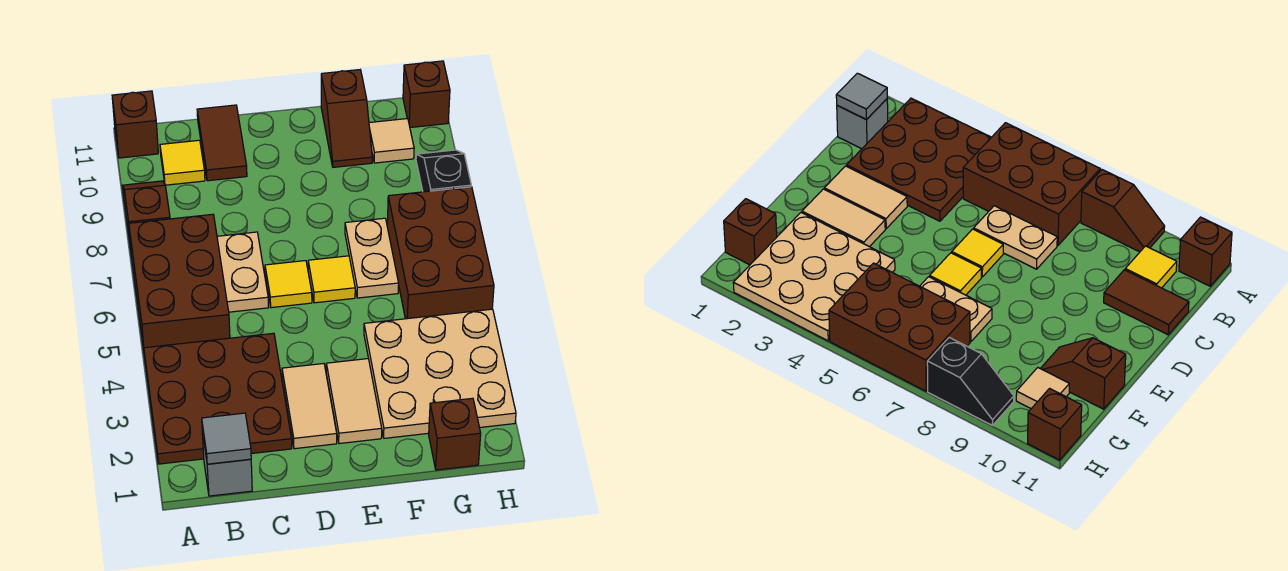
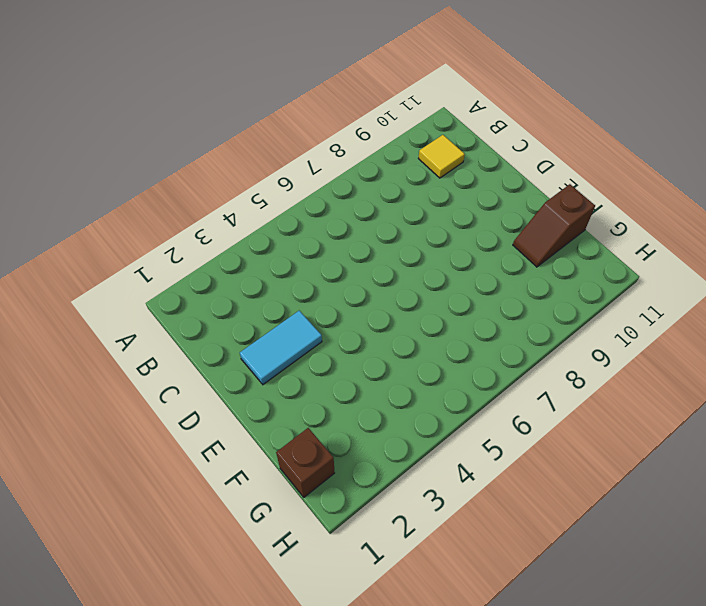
cyan 1x2 tile [240,311,322,384] -> tan 1x2 tile [282,364,337,449]
none -> brown 3x3 plate [144,333,292,464]
none -> brown 2x3 brick [129,214,230,350]
none -> brown 1x2 slope [123,181,170,249]

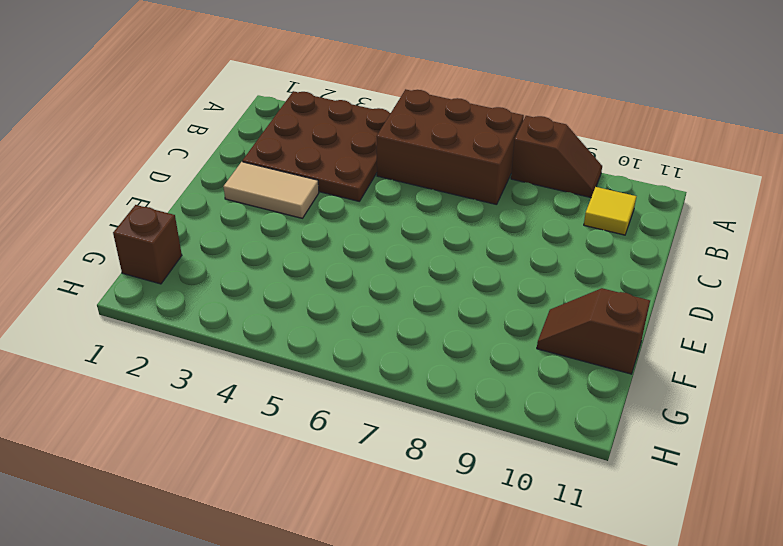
none -> brown 1x1 brick [112,91,158,158]
none -> grey 1x1 brick [202,431,252,496]
none -> tan 1x2 plate [217,232,269,312]

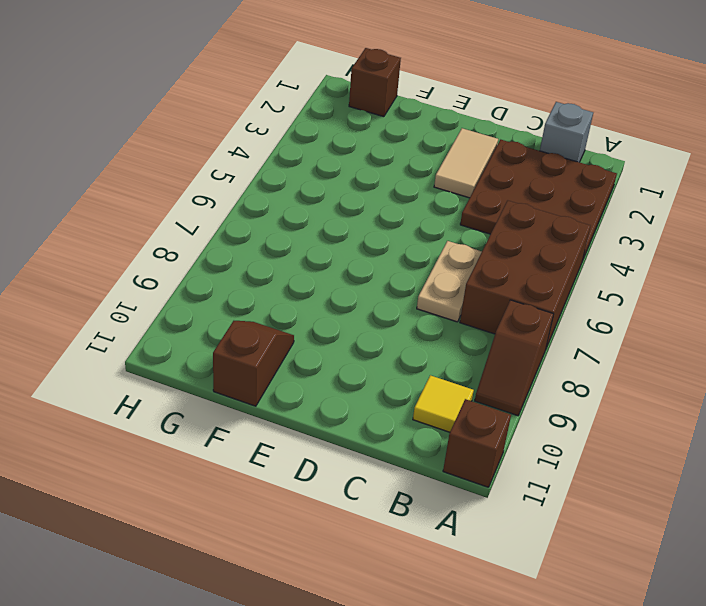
none -> brown 1x2 tile [197,105,247,181]
none -> yellow 1x1 tile [265,261,312,308]
none -> tan 1x2 tile [326,359,382,444]

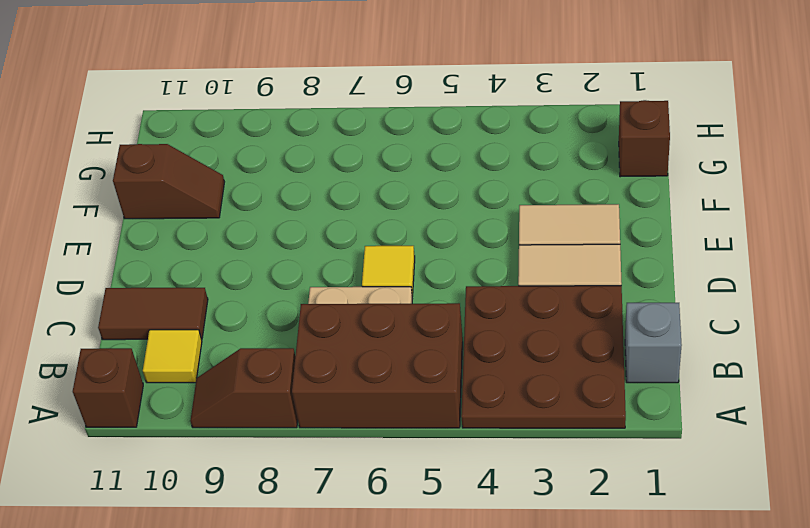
none -> yellow 1x1 tile [308,256,355,303]
none -> tan 3x3 plate [364,309,516,438]
none -> tan 1x2 plate [345,218,399,298]

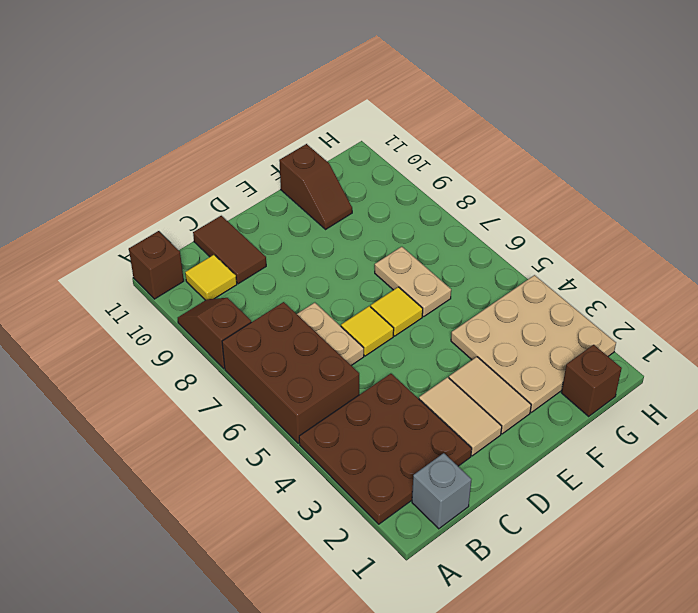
none -> brown 2x3 brick [387,187,494,319]
none -> tan 1x1 tile [369,119,414,163]
none -> black 1x2 slope [416,150,471,192]

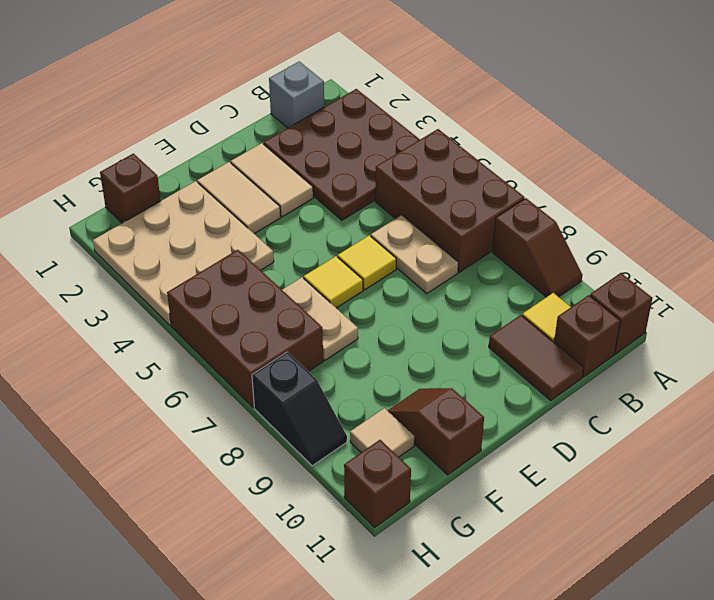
brown 1x1 brick [554,295,620,377] -> none
none -> grey 1x1 tile [202,413,251,464]

